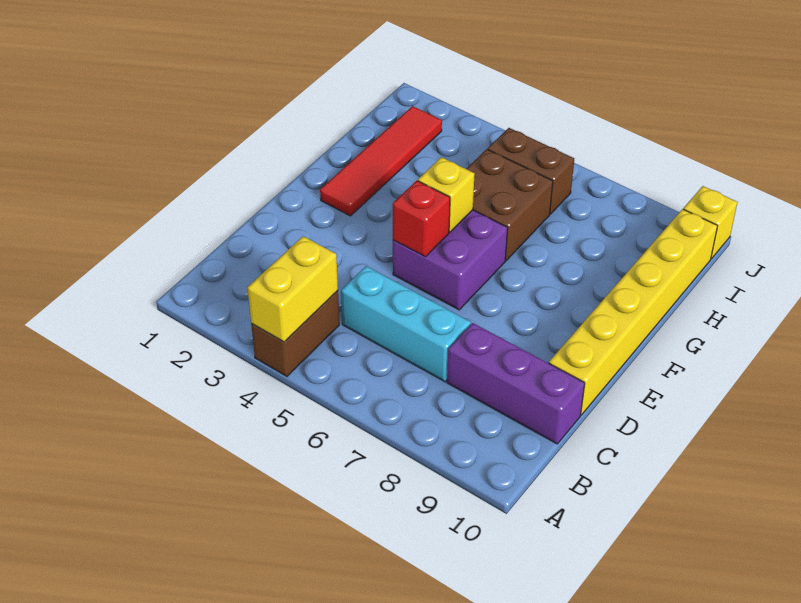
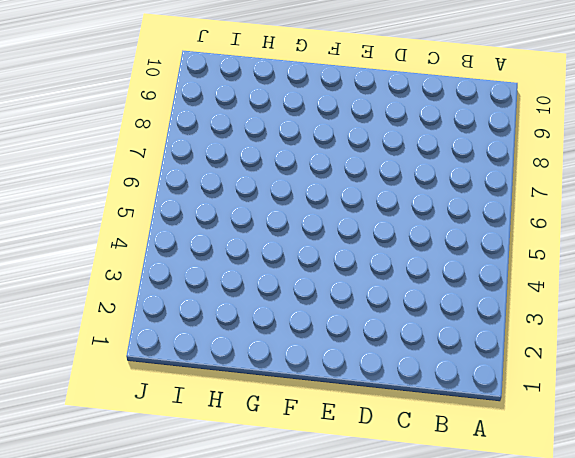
none -> brown 1x2 brick [251,291,339,376]
none -> cyan 1x3 brick [341,266,471,382]
none -> purple 1x3 brick [447,323,585,444]

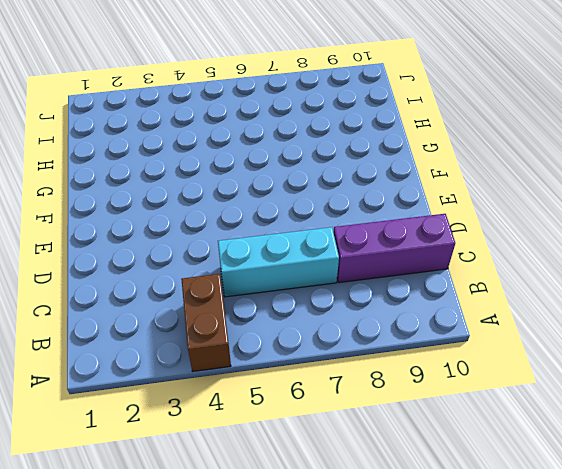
none -> yellow 1x6 brick [549,209,717,415]
none -> purple 2x2 brick [393,210,508,310]
none -> red 1x4 tile [320,106,442,216]

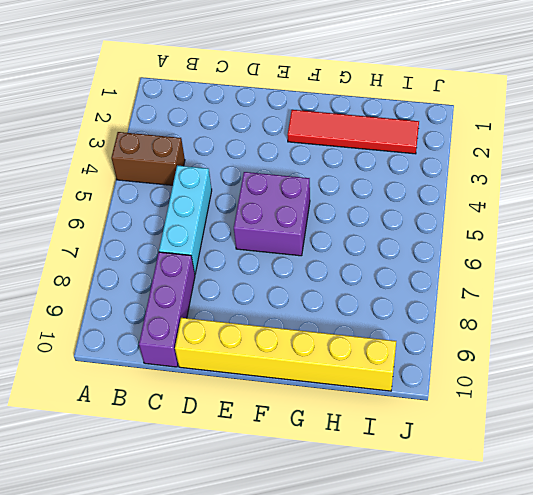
none -> brown 2x2 brick [467,149,553,261]
none -> brown 1x2 brick [488,128,574,214]
none -> yellow 1x1 brick [683,186,737,259]

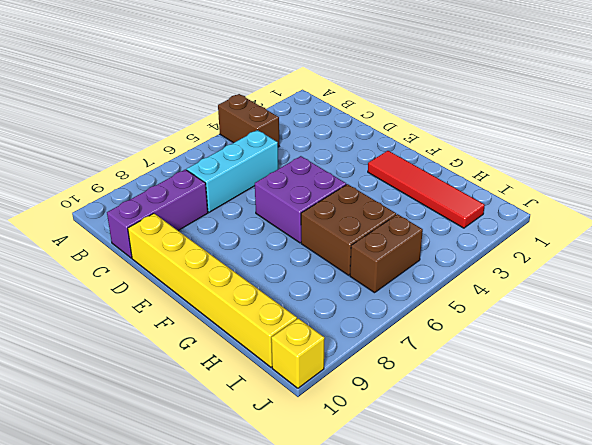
none -> yellow 1x2 brick [247,236,338,342]
none -> red 1x1 brick [393,181,450,257]
none -> yellow 1x1 brick [418,157,474,232]

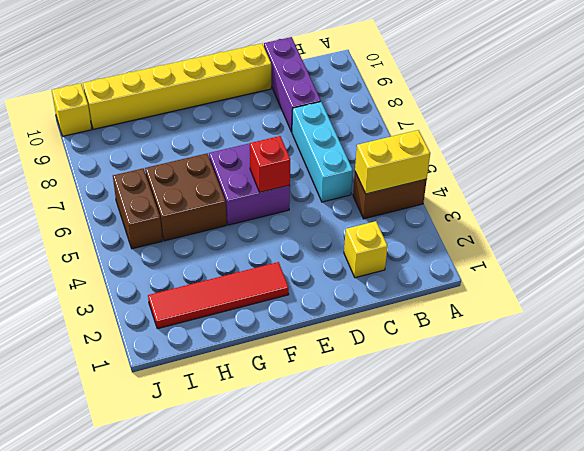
yellow 1x1 brick [344,221,388,278] -> yellow 1x1 brick moved to [418,157,474,232]

